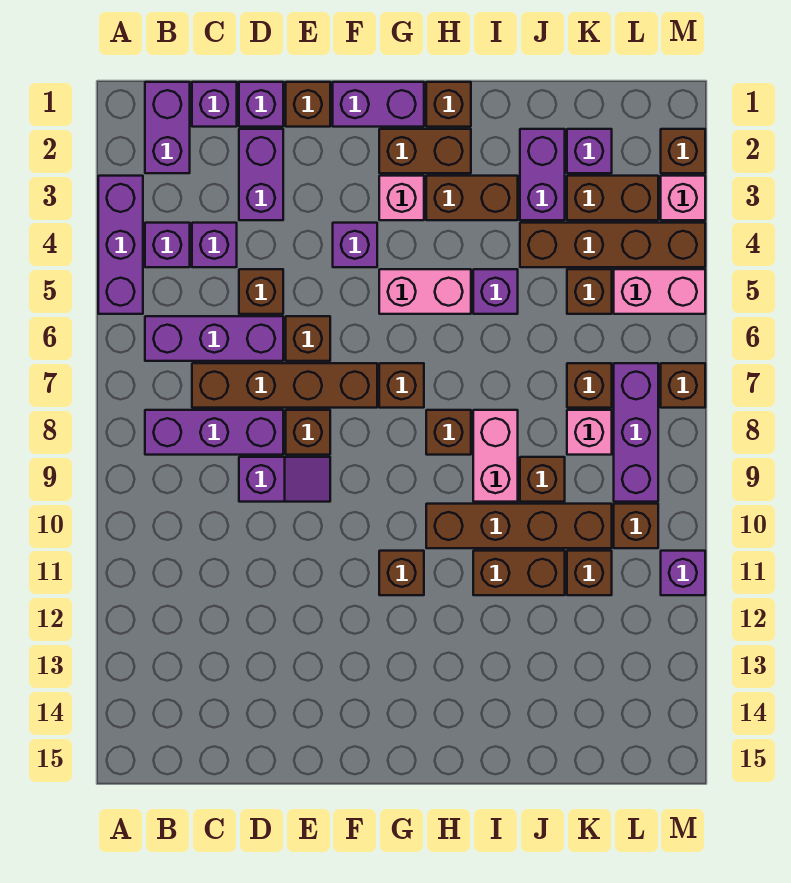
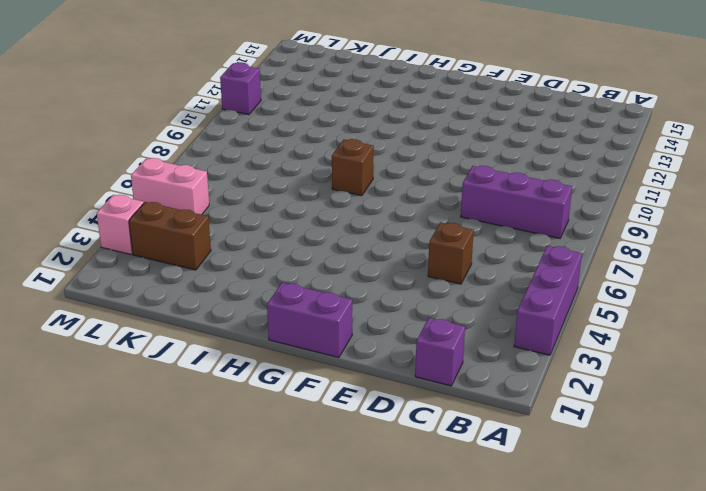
none -> purple 1x2 brick [145,82,190,173]
none -> purple 1x1 brick [145,223,190,267]
none -> purple 1x3 brick [145,316,283,361]
none -> purple 1x1 brick [192,223,237,267]

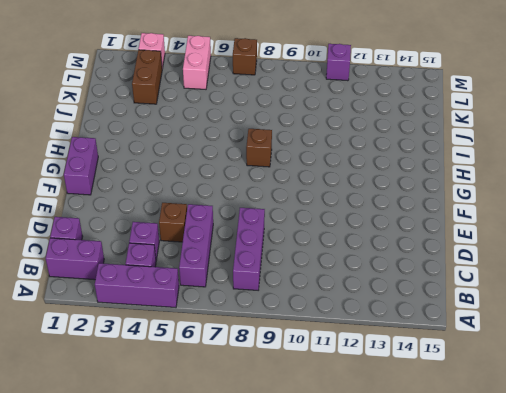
none -> brown 1x4 brick [192,363,377,408]
none -> purple 1x1 brick [239,82,283,127]
none -> purple 1x2 brick [239,129,283,220]
none -> purple 1x2 slope [239,457,330,502]

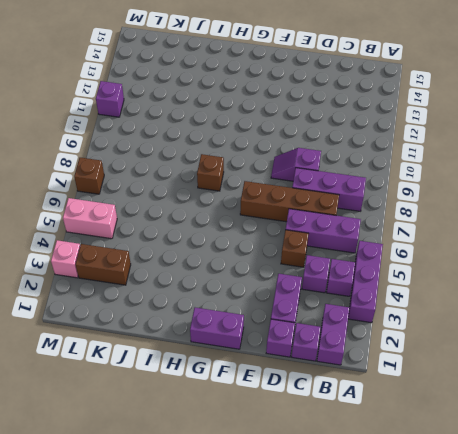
none -> brown 1x1 brick [286,82,330,127]
none -> brown 1x1 brick [286,316,330,361]
none -> brown 1x1 brick [286,410,330,455]
none -> purple 1x1 brick [333,223,377,267]

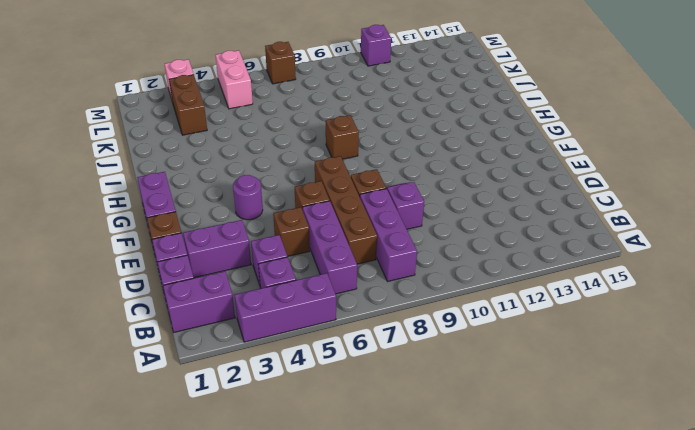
purple 1x1 round brick [233,175,263,220] -> purple 1x1 brick [333,223,377,267]
none -> brown 1x2 brick [379,129,471,173]
none -> pink 1x1 brick [379,176,424,220]
none -> pink 1x2 brick [379,269,471,314]
none -> brown 1x1 brick [379,363,424,408]

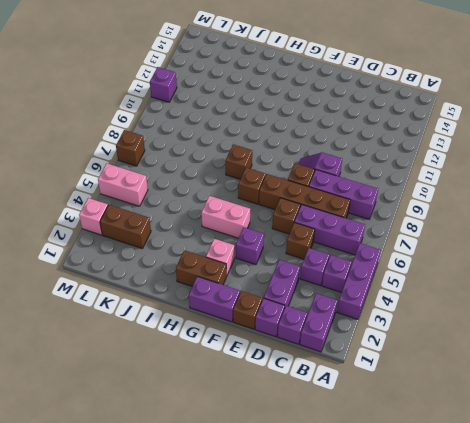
none -> brown 1x1 brick [379,551,424,595]
none -> brown 1x1 brick [426,82,471,127]
none -> brown 1x2 brick [426,176,518,220]
none -> brown 1x4 brick [426,504,612,548]

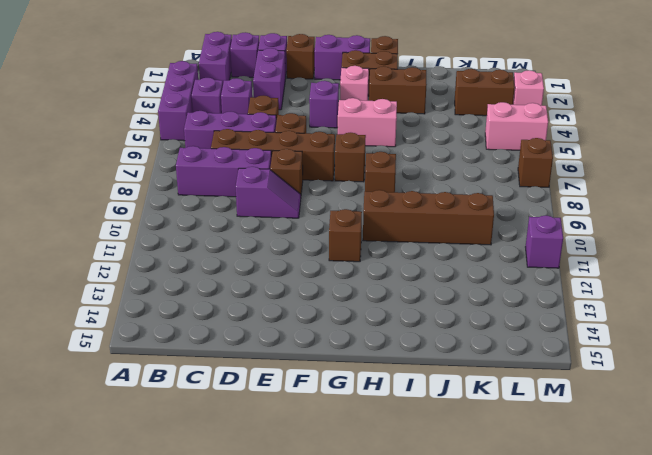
none -> purple 1x1 brick [473,269,518,314]
none -> pink 1x2 brick [473,410,518,502]
none -> brown 1x2 brick [473,551,565,595]
none -> purple 1x2 brick [520,129,565,220]

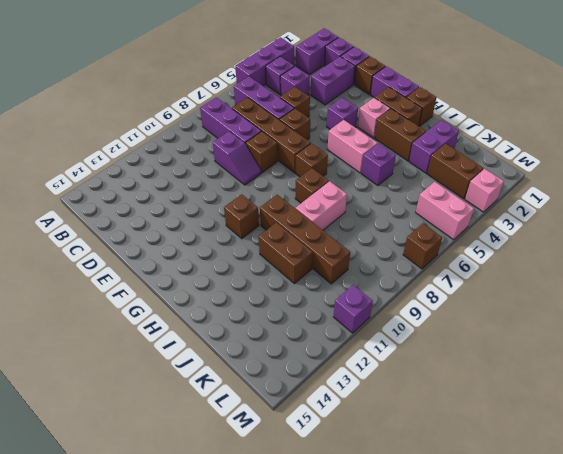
none -> brown 1x4 brick [520,223,705,267]
none -> brown 1x1 brick [520,457,565,502]
none -> purple 1x1 brick [567,129,612,173]
none -> brown 1x1 brick [567,269,612,314]

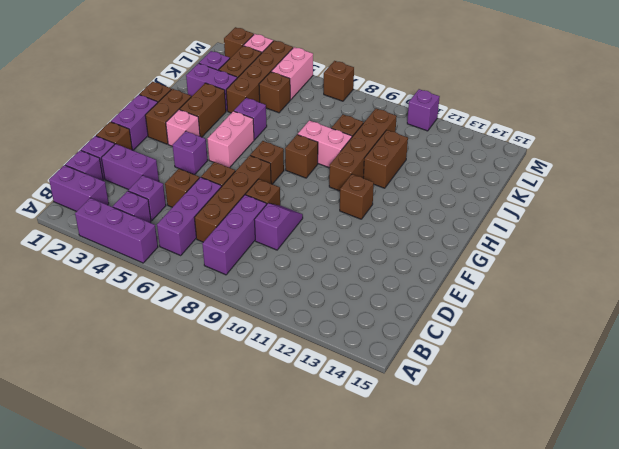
none -> brown 1x1 brick [567,363,612,408]
none -> pink 1x1 brick [567,410,612,455]
none -> brown 1x1 brick [567,551,612,595]
none -> purple 1x3 brick [614,363,658,502]

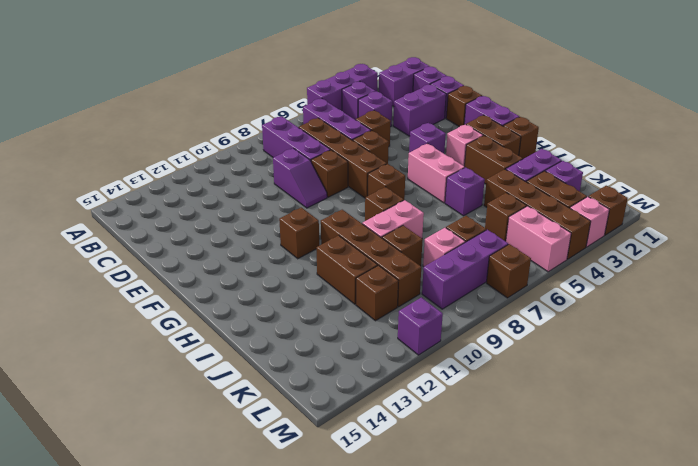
none -> brown 1x1 brick [614,504,658,548]

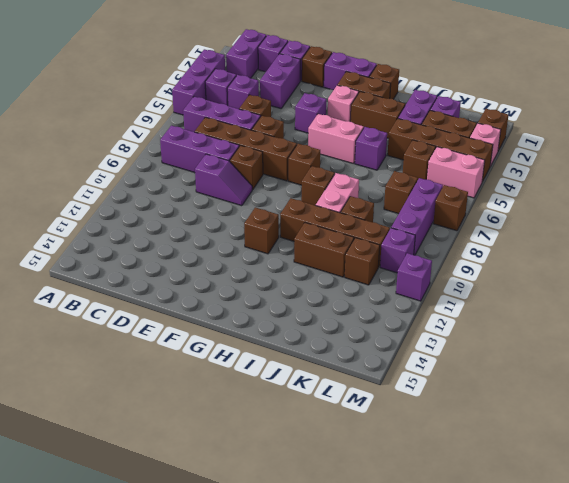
purple 1x1 brick [380,228,415,273] -> brown 1x1 brick [614,504,658,548]
none -> pink 1x1 brick [567,410,612,455]

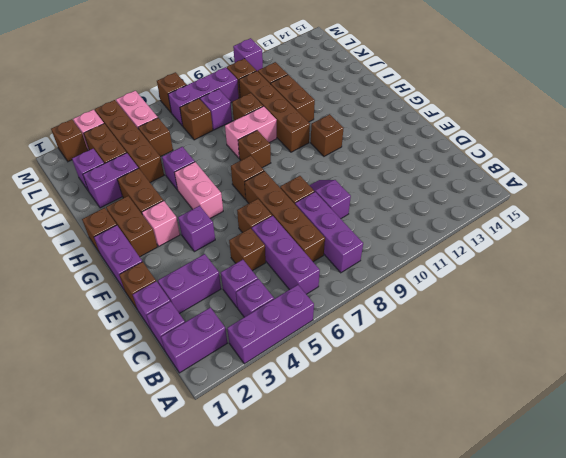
purple 1x1 brick [200,89,232,130] -> pink 1x1 brick [567,410,612,455]

